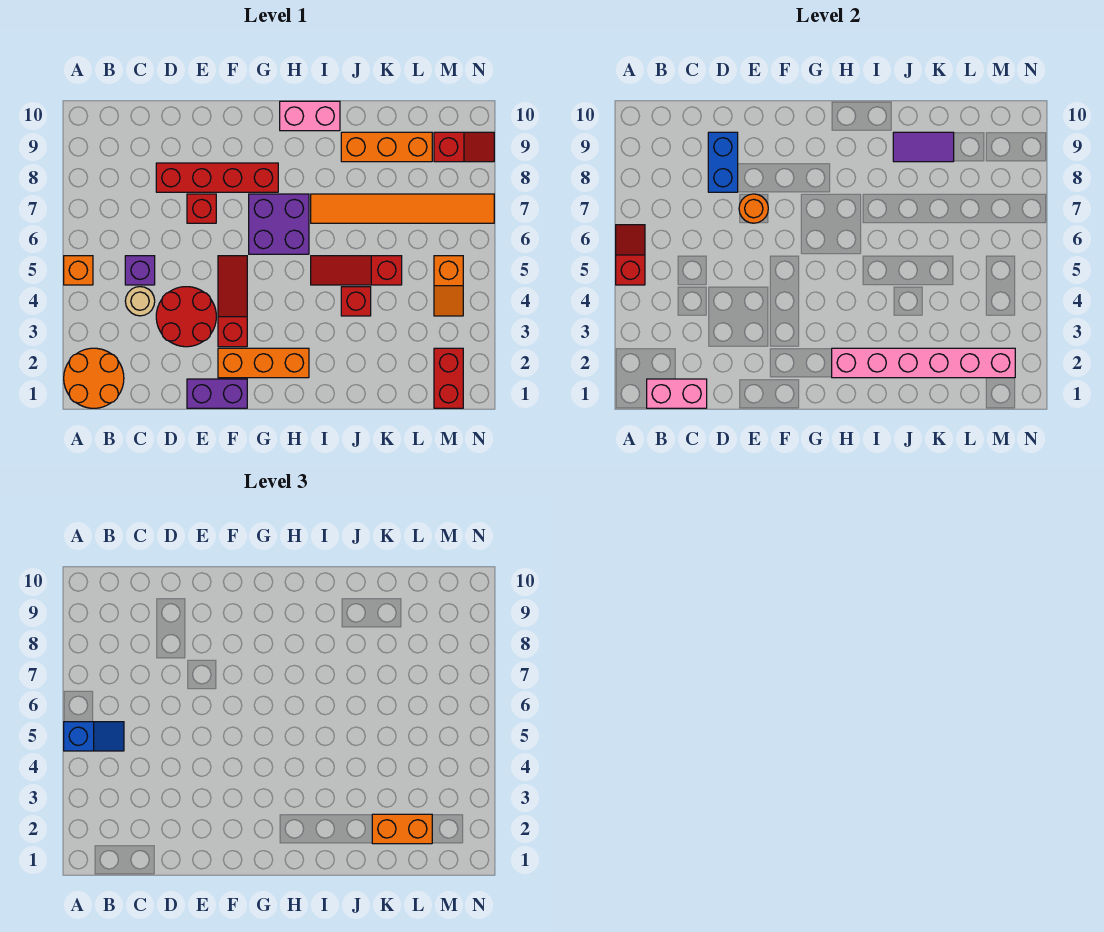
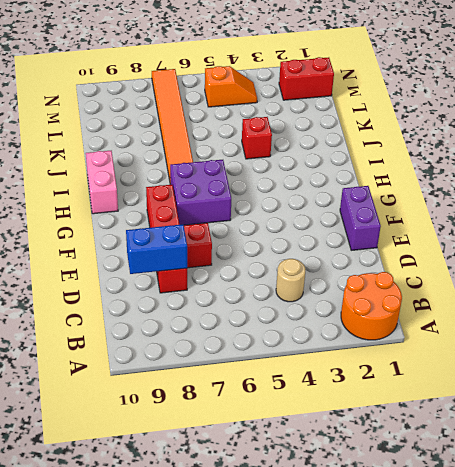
none -> orange 1x1 brick [64,256,93,285]
none -> purple 1x1 brick [125,256,155,285]
none -> red 2x2 round brick [156,287,216,347]

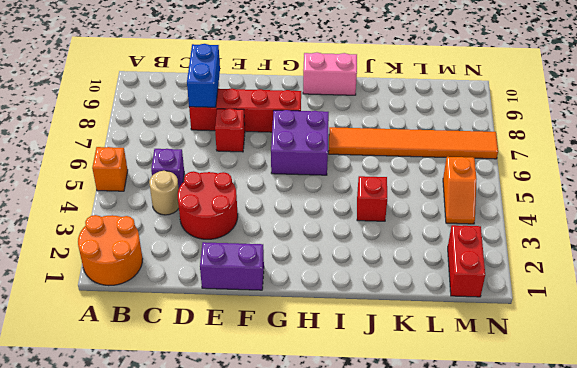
none -> orange 1x3 brick [218,348,309,378]
none -> red 1x3 slope [218,256,247,347]
none -> red 1x3 slope [311,256,402,285]

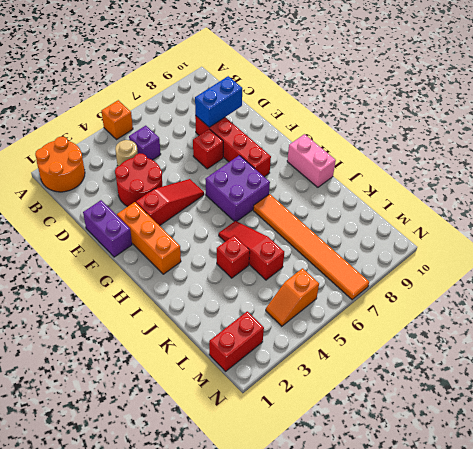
none -> orange 1x3 brick [341,132,432,162]
none -> red 1x2 slope [434,132,494,162]
none -> red 1x2 slope [616,225,645,285]

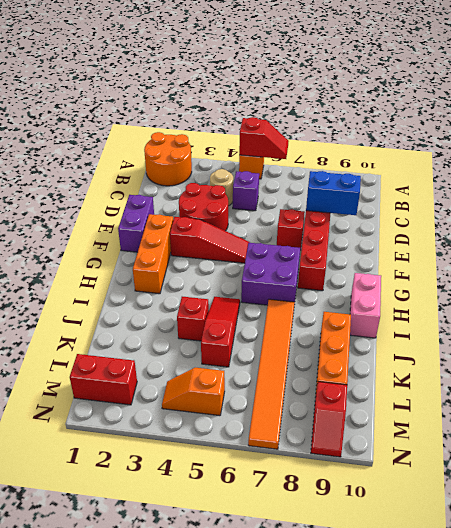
none -> pink 1x2 brick [647,379,707,408]
none -> orange 1x1 round brick [739,194,768,223]
none -> pink 1x6 brick [832,348,1015,378]

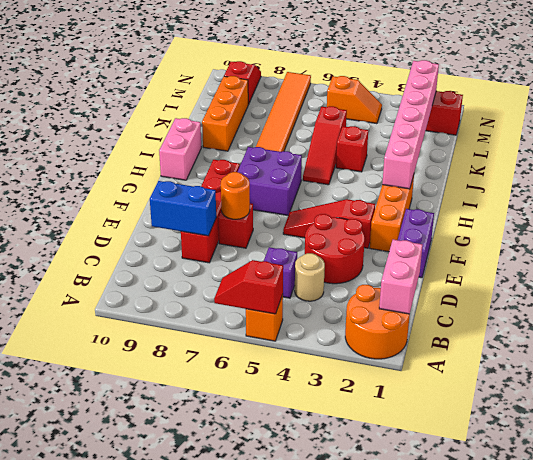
none -> purple 1x2 tile [893,132,954,162]
none -> blue 1x2 slope [64,722,124,751]
none -> orange 1x2 brick [372,814,432,844]

